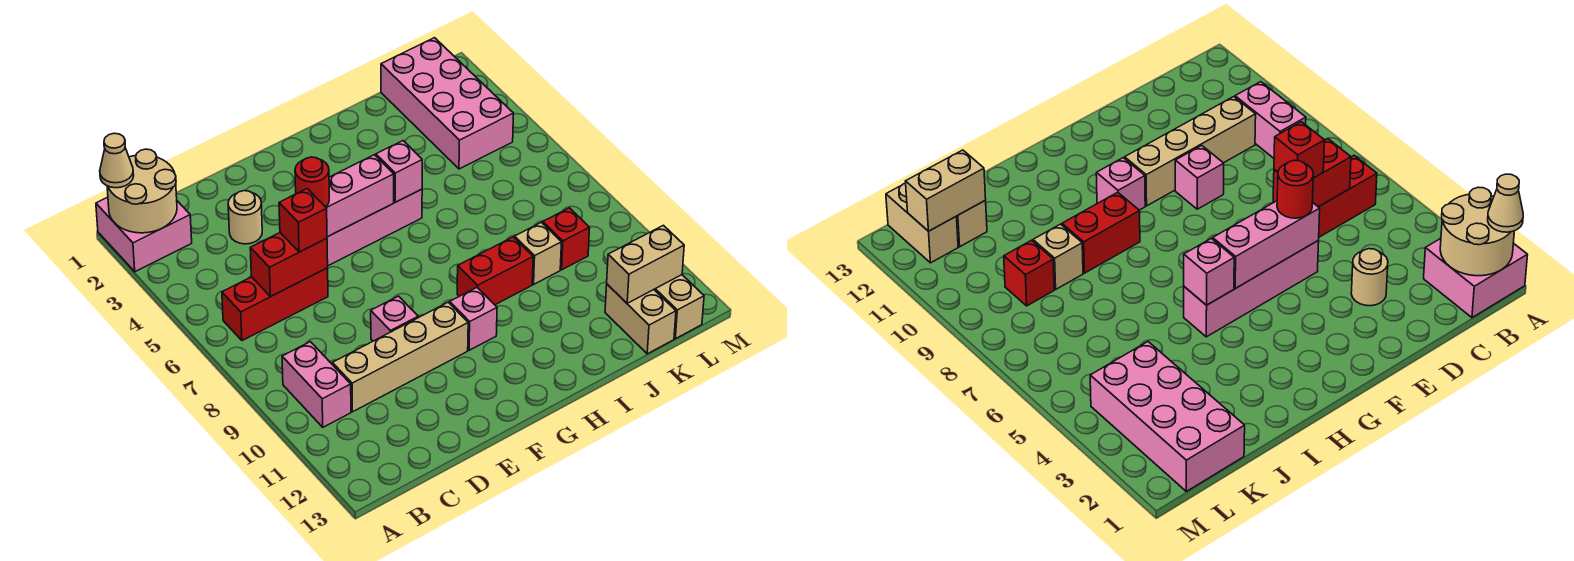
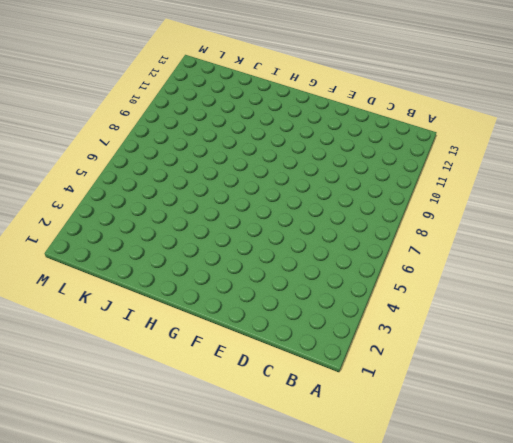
none -> pink 2x2 brick [96,197,192,272]
none -> red 1x3 brick [222,268,328,341]
none -> pink 1x2 brick [282,342,351,427]

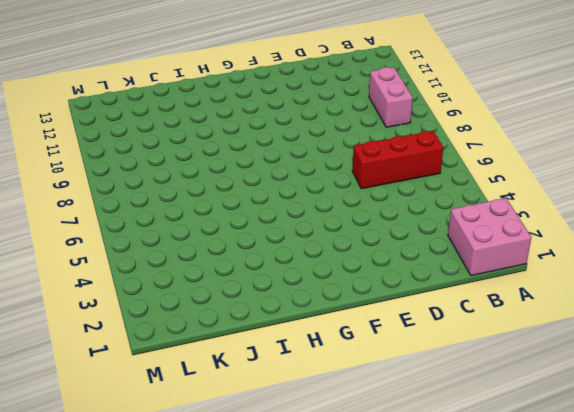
none -> tan 1x4 brick [332,302,468,412]
none -> tan 1x1 round brick [228,191,262,244]
none -> pink 1x4 brick [327,189,422,266]

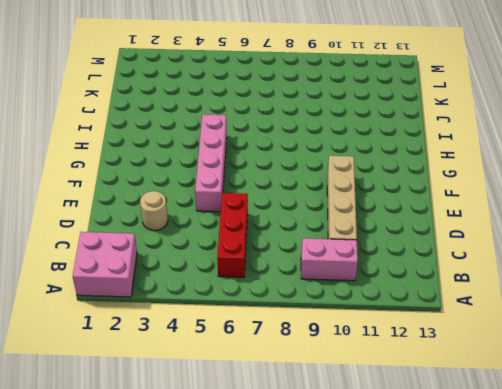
none -> pink 1x1 brick [371,296,418,341]
none -> pink 1x1 brick [450,288,497,350]
none -> red 1x2 brick [457,237,533,305]

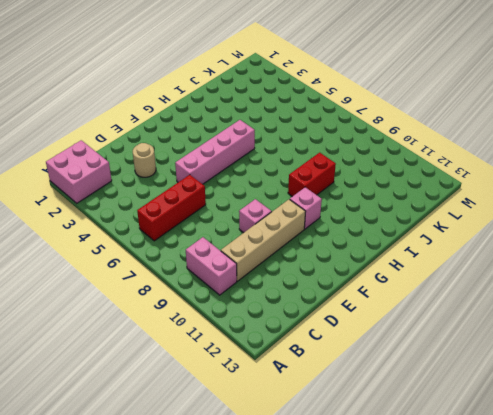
none -> tan 1x1 brick [515,222,561,284]
none -> pink 2x4 brick [381,38,514,169]
none -> red 1x1 brick [543,208,590,270]

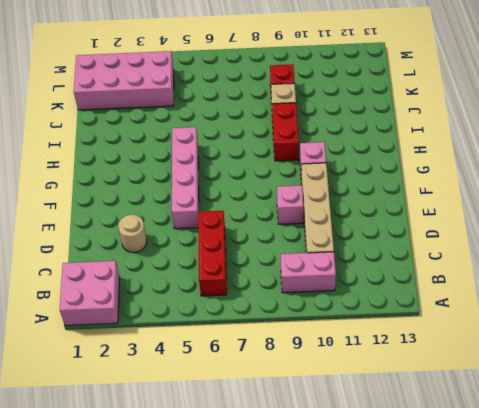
none -> tan 1x2 brick [605,284,676,354]
none -> tan 1x2 brick [654,275,704,339]
none -> tan 2x2 round brick [107,149,177,233]

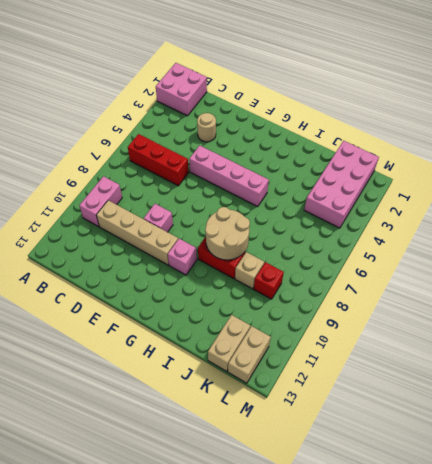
tan 2x2 round brick [205,207,250,260] -> tan 2x2 round brick moved to [107,149,177,233]
none -> red 1x2 brick [250,233,328,296]
none -> pink 1x3 brick [326,155,394,237]
none -> pink 1x1 brick [376,141,422,202]

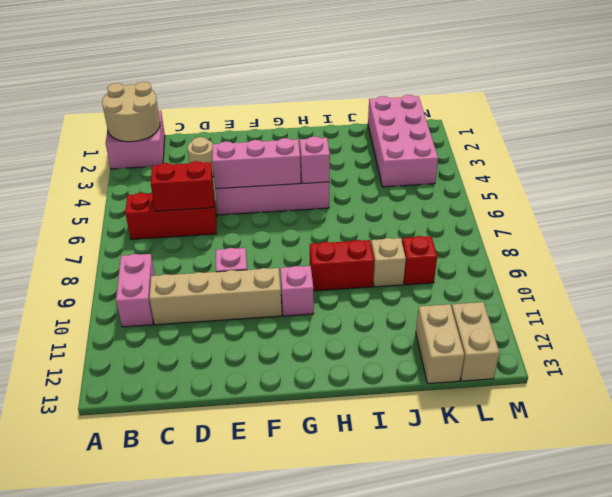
none -> tan 1x2 brick [607,225,684,303]
none -> tan 1x1 cone [100,133,134,188]
none -> red 1x1 brick [279,189,327,252]

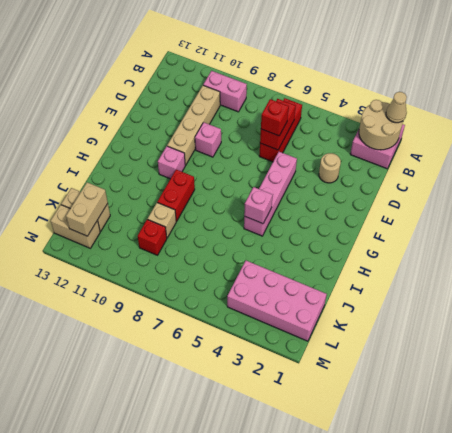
none -> pink 1x3 brick [326,155,394,237]
none -> red 1x1 round brick [295,157,329,207]

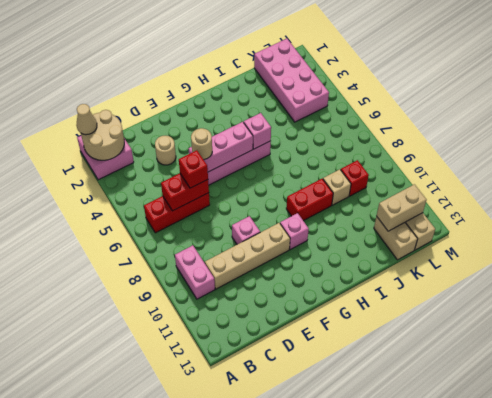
tan 1x1 round brick [191,128,212,160] -> red 1x1 round brick [295,157,329,207]

